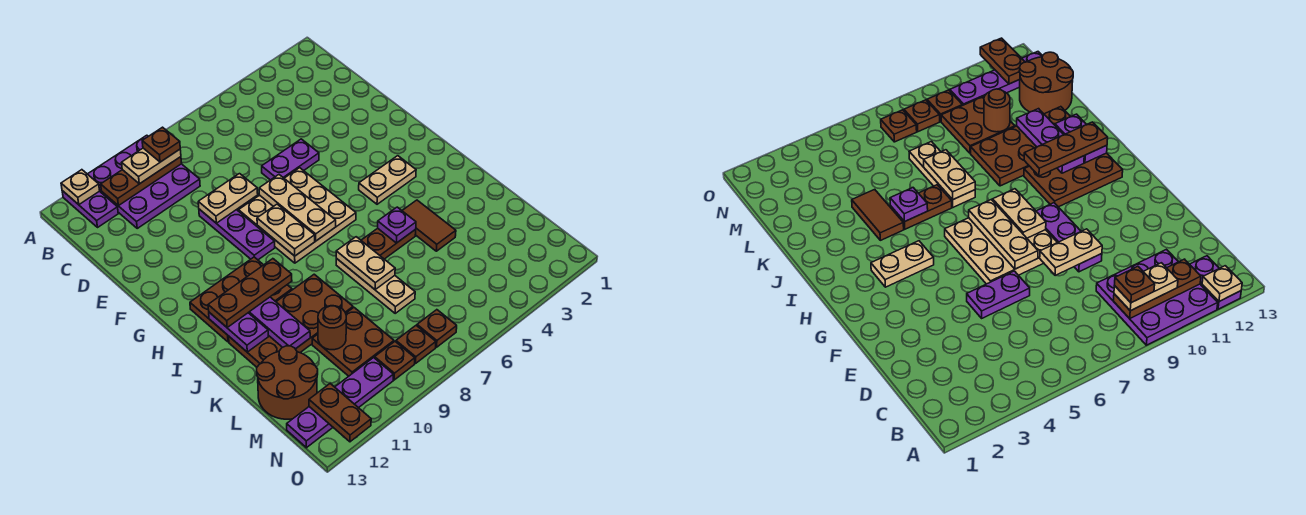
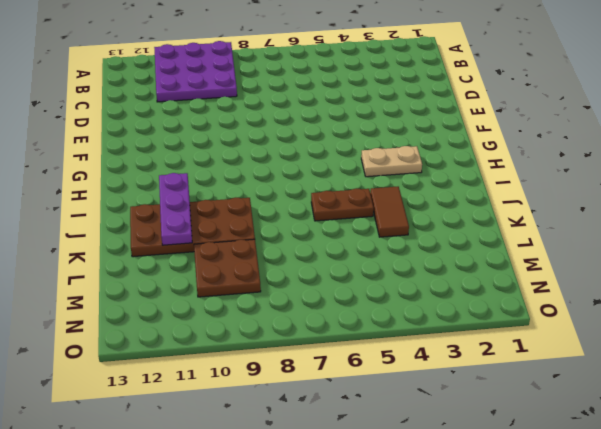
none -> purple 1x2 plate [62,191,118,227]
none -> purple 1x2 plate [262,139,319,180]
none -> purple 1x3 plate [199,209,275,260]
none -> tan 3x3 plate [239,168,356,263]

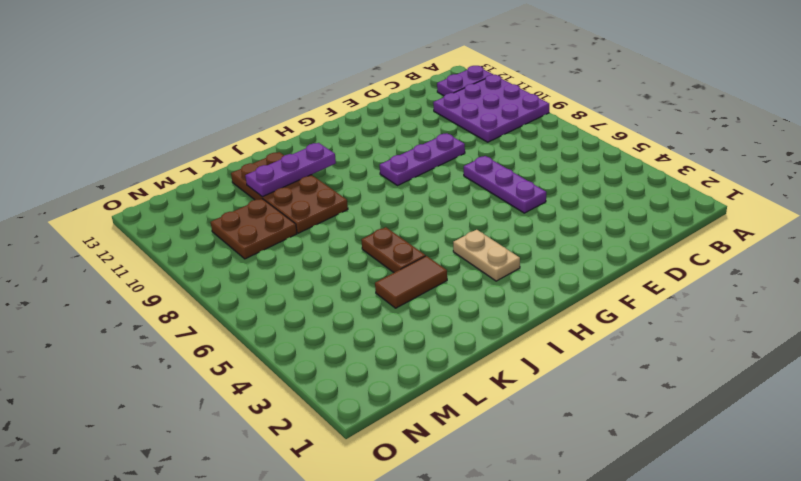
purple 1x3 plate [464,156,546,213] -> purple 1x2 plate [262,139,319,180]
none -> tan 3x3 plate [239,168,356,263]
none -> brown 2x3 plate [190,257,292,342]
none -> tan 1x3 plate [336,258,415,313]
none -> brown 2x2 round brick [257,346,318,419]

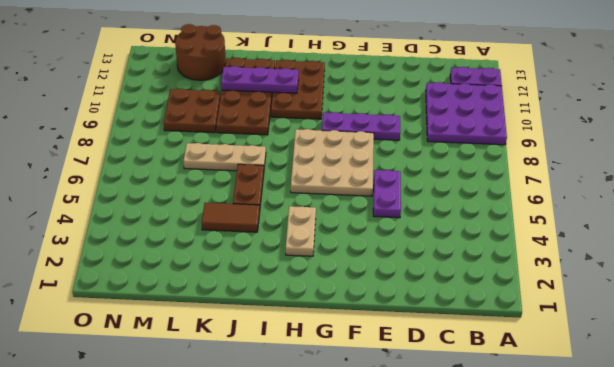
none -> brown 1x1 plate [417,310,457,347]
none -> brown 1x1 plate [396,326,436,364]
none -> brown 1x1 plate [375,342,415,380]
none -> purple 1x4 plate [287,358,393,448]

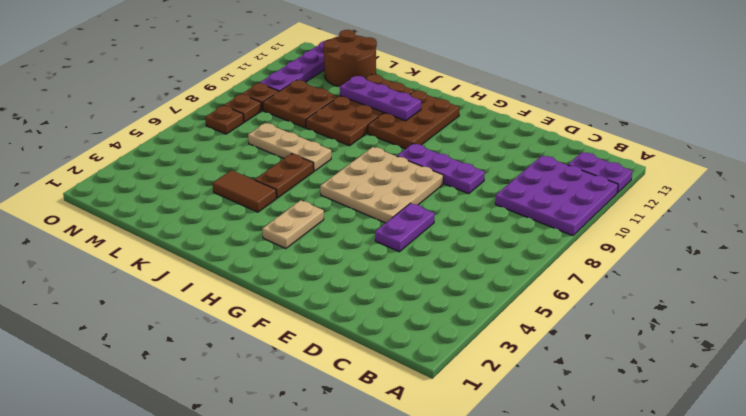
none -> tan 1x1 plate [61,170,100,205]
none -> brown 1x3 plate [101,157,182,206]
none -> tan 1x2 plate [198,174,258,223]
none -> tan 1x3 plate [259,175,336,241]

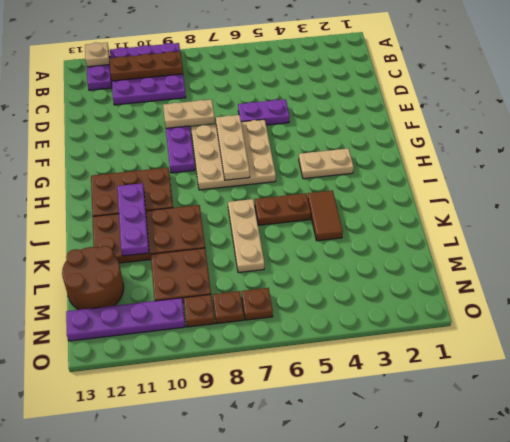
none -> tan 1x2 plate [257,204,315,256]
none -> purple 1x2 plate [209,312,268,352]
none -> purple 1x1 plate [378,207,416,243]
none -> tan 1x2 plate [336,237,395,290]

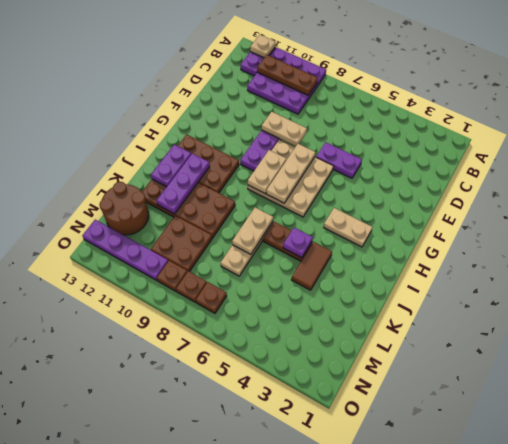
none -> brown 1x1 round brick [318,306,346,350]
none -> brown 1x2 plate [309,384,371,442]
none -> tan 1x2 plate [122,148,181,184]
none -> brown 1x3 plate [208,259,292,328]

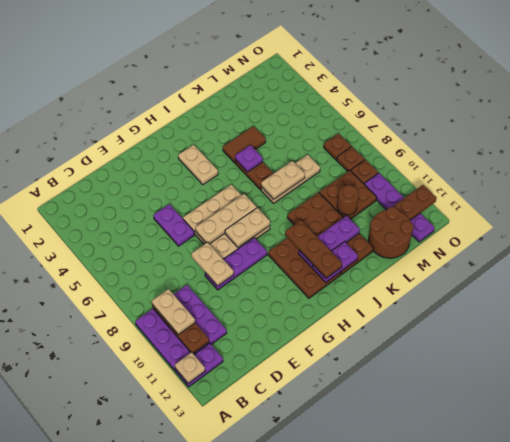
none -> brown 1x1 plate [142,127,180,162]

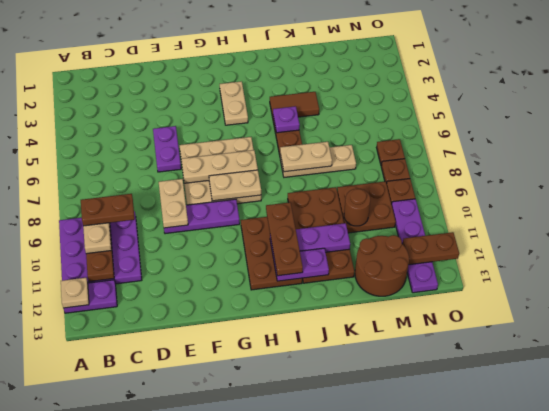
brown 1x2 plate [81,194,135,226] -> brown 1x1 plate [142,127,180,162]

